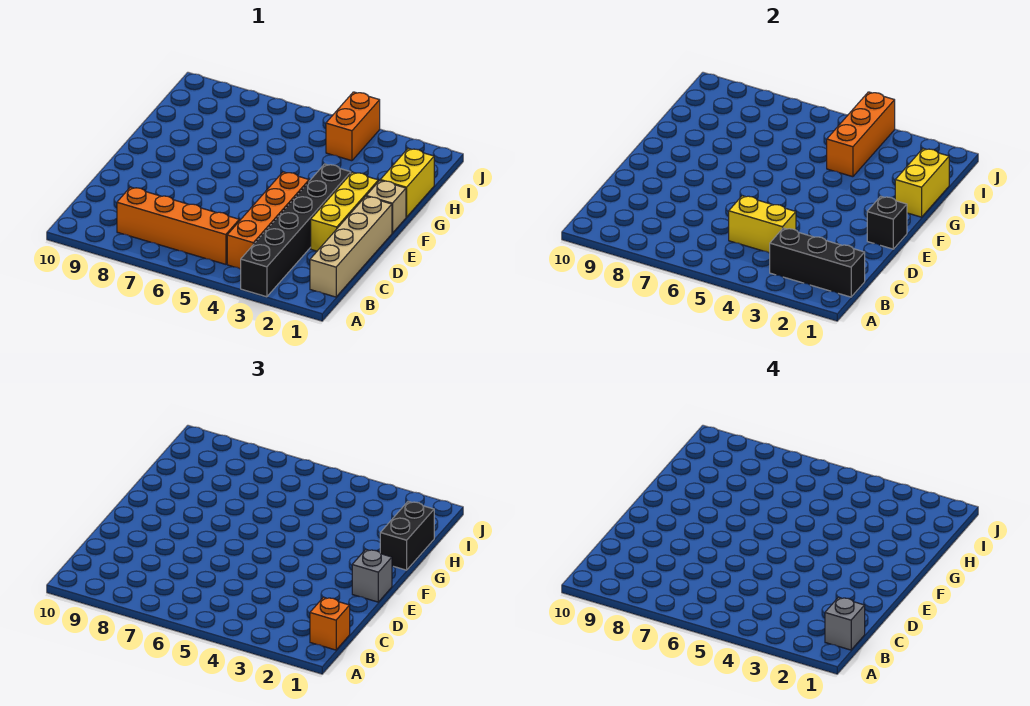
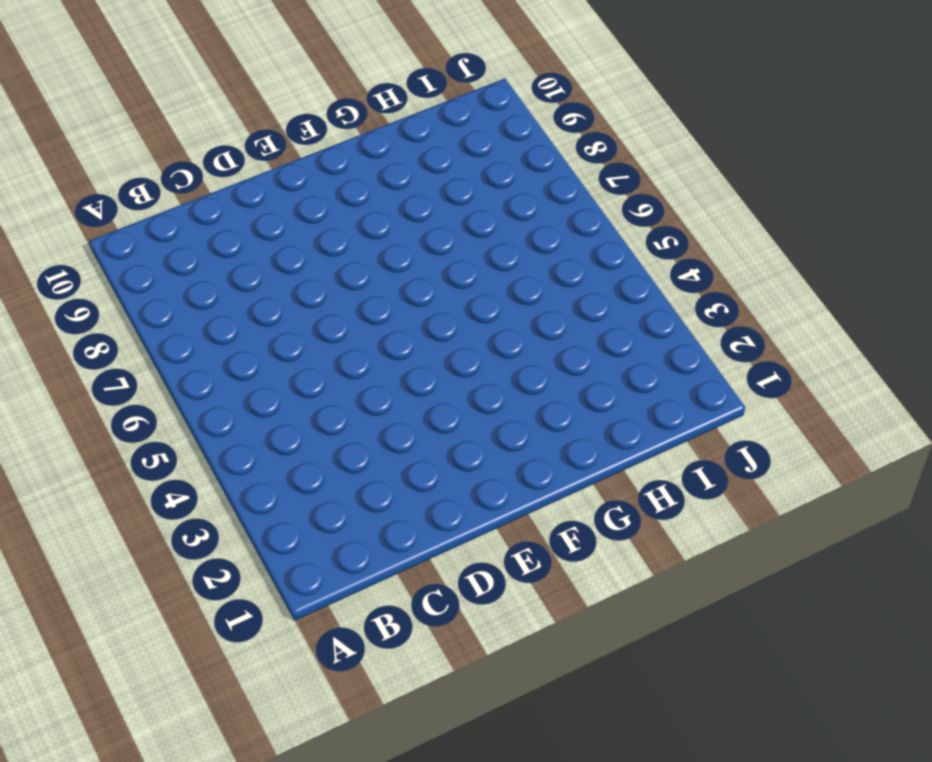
none -> black 1x6 brick [241,164,351,297]
none -> tan 1x4 brick [310,196,392,297]
none -> orange 1x4 brick [227,172,309,269]

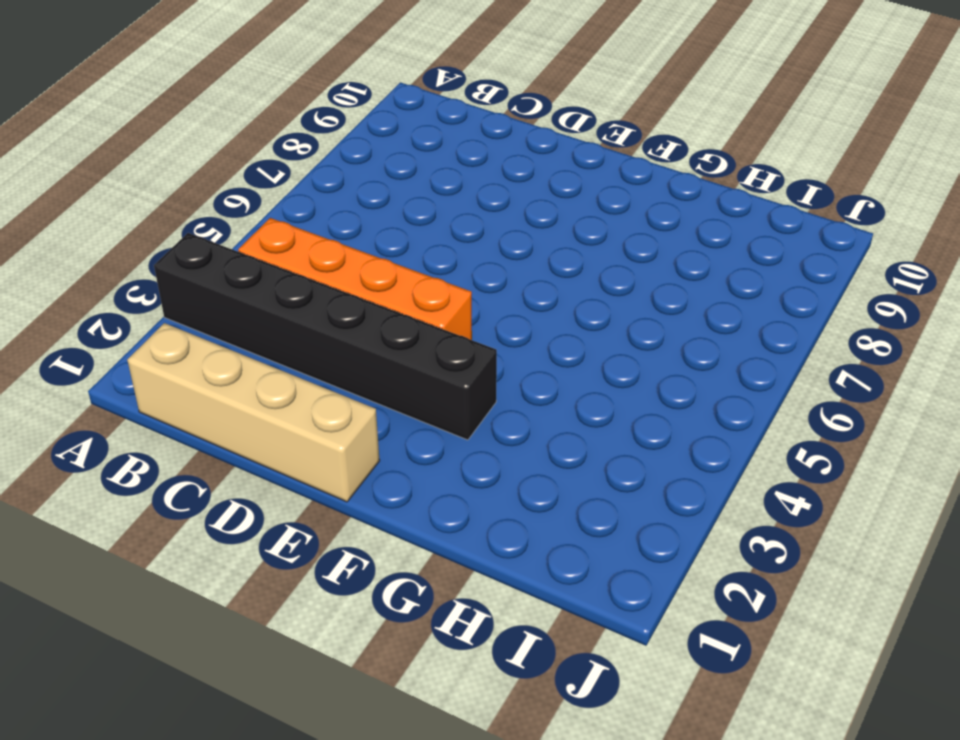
none -> orange 1x4 brick [117,187,239,264]
none -> yellow 1x3 brick [311,172,378,251]
none -> tan 1x1 brick [366,181,406,233]

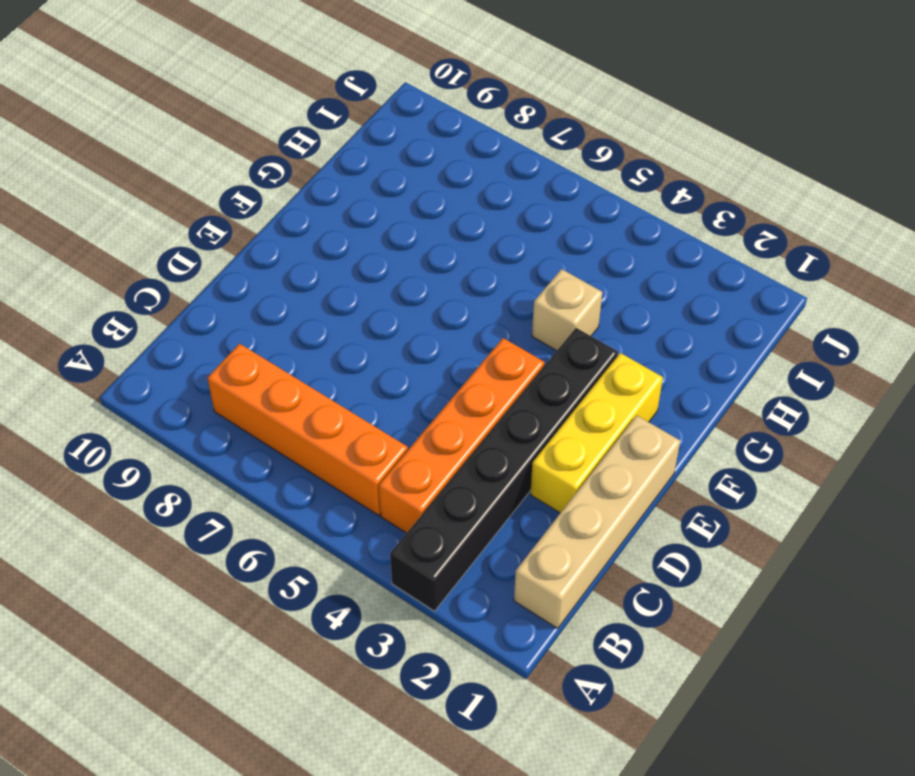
tan 1x1 brick [532,269,602,351] -> tan 1x1 brick moved to [366,181,406,233]
none -> yellow 1x2 brick [380,148,434,217]
none -> orange 1x2 brick [326,92,380,161]
none -> black 1x3 brick [770,228,865,297]

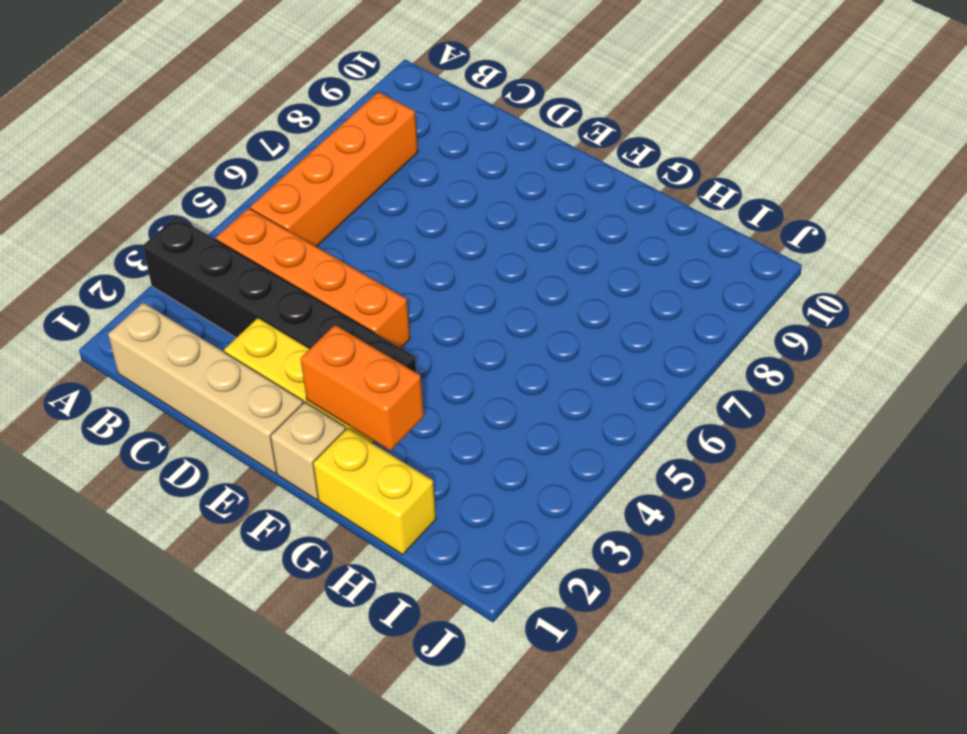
orange 1x2 brick [300,325,424,451] -> orange 1x2 brick moved to [326,92,380,161]
none -> black 1x3 brick [770,228,865,297]
none -> yellow 1x2 brick [729,196,796,253]
none -> black 1x1 brick [867,196,907,249]

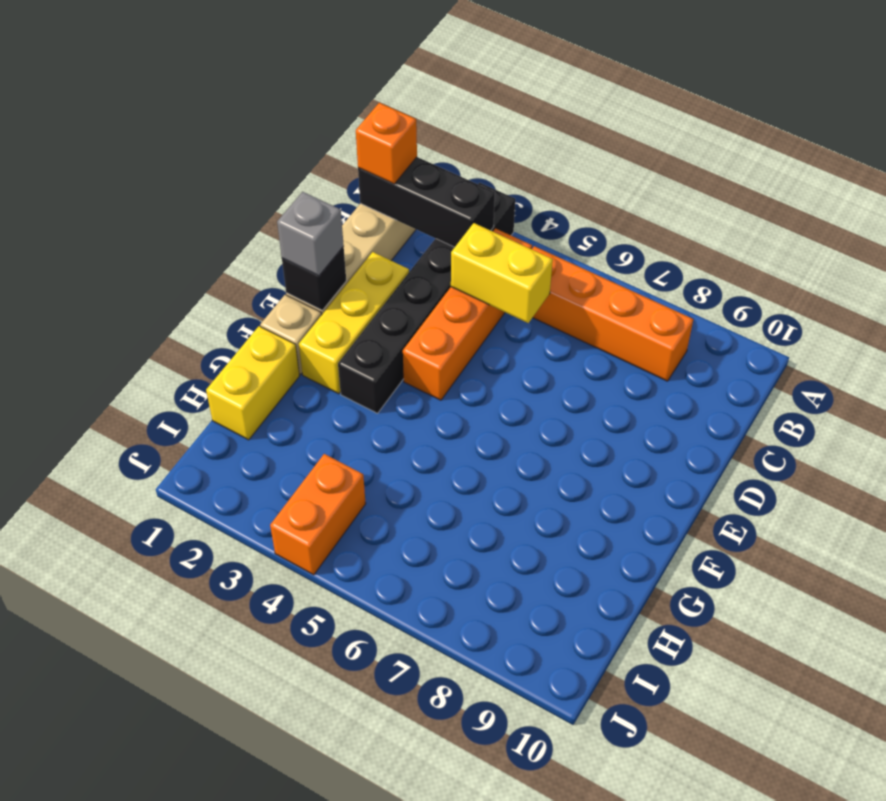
none -> yellow 1x2 brick [895,148,949,217]
none -> orange 1x3 brick [827,92,895,177]
none -> black 1x2 brick [380,501,434,570]

